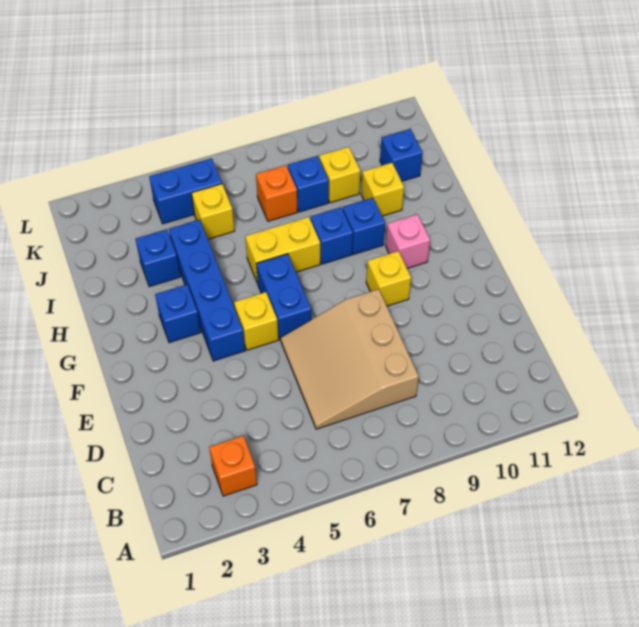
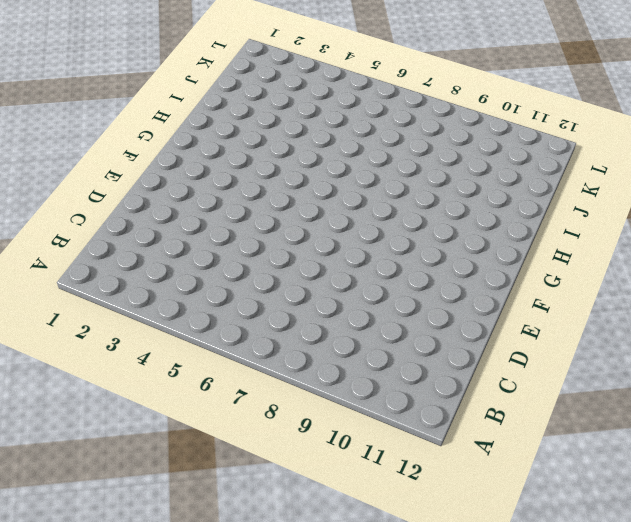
none -> orange 1x1 brick [209,436,257,496]
none -> tan 3x3 slope [281,289,419,429]
none -> blue 1x4 brick [169,219,245,361]

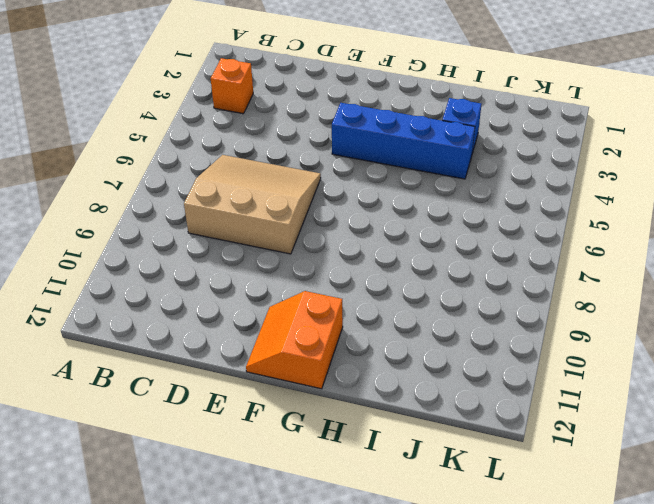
orange 2x2 slope [246,291,343,389] -> none
none -> yellow 1x1 brick [234,292,278,350]
none -> blue 1x2 brick [257,254,311,340]
none -> yellow 1x1 brick [366,251,411,306]

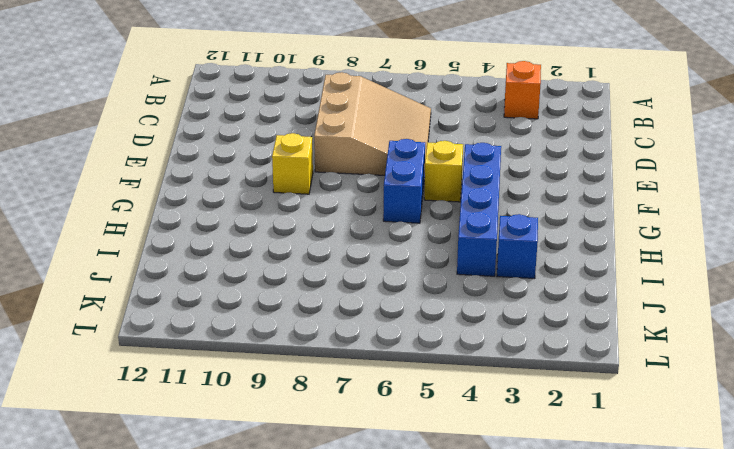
none -> blue 1x1 brick [155,284,201,343]
none -> pink 1x1 brick [386,214,430,268]
none -> yellow 1x2 brick [245,217,320,284]

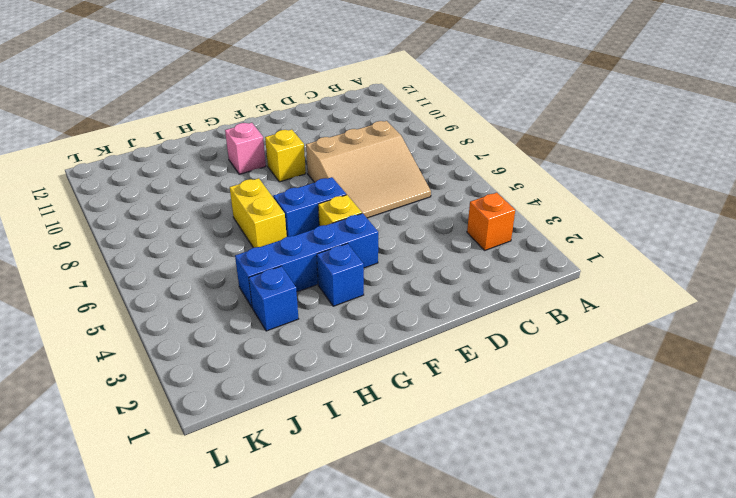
none -> blue 1x1 brick [311,207,353,264]
none -> blue 1x1 brick [343,198,385,254]
none -> yellow 1x1 brick [361,163,404,216]

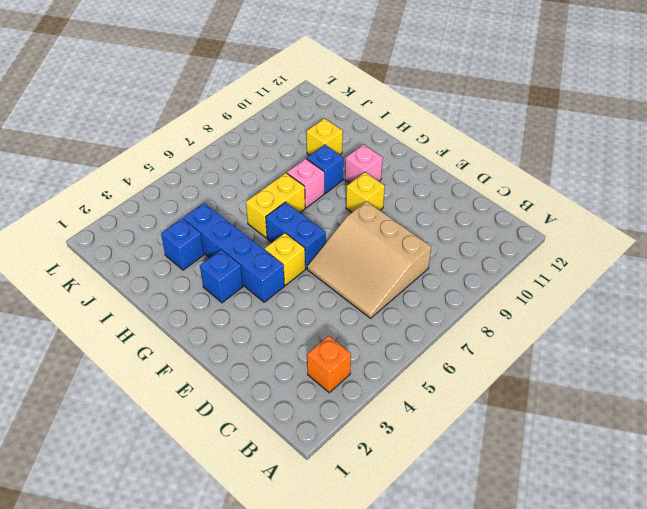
pink 1x1 brick [287,159,324,208] -> blue 1x1 brick [311,207,353,264]
none -> yellow 1x1 brick [192,184,235,239]
none -> orange 1x1 brick [256,165,297,221]
none -> blue 1x1 brick [288,156,329,212]

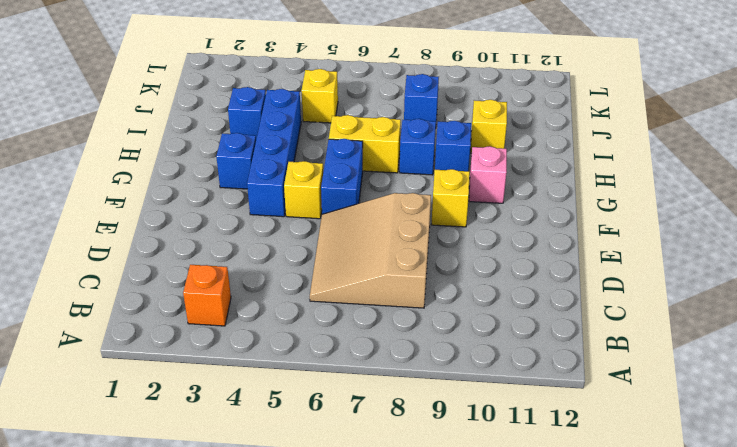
none -> orange 1x1 brick [256,165,297,221]
none -> yellow 1x1 brick [319,147,360,203]
none -> blue 1x1 brick [380,129,423,181]

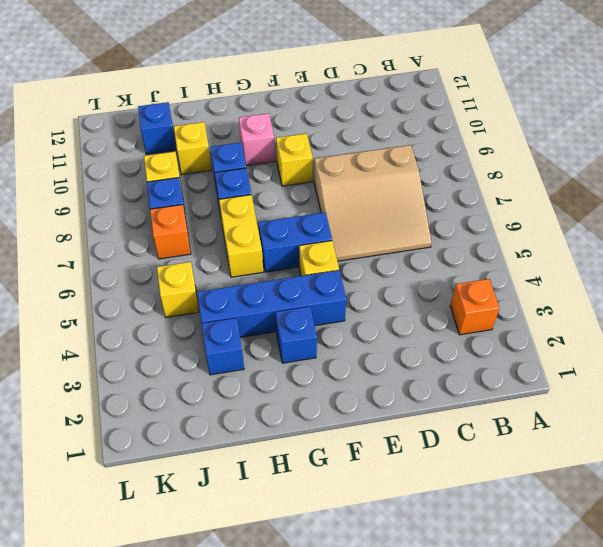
none -> blue 1x2 brick [149,158,222,224]

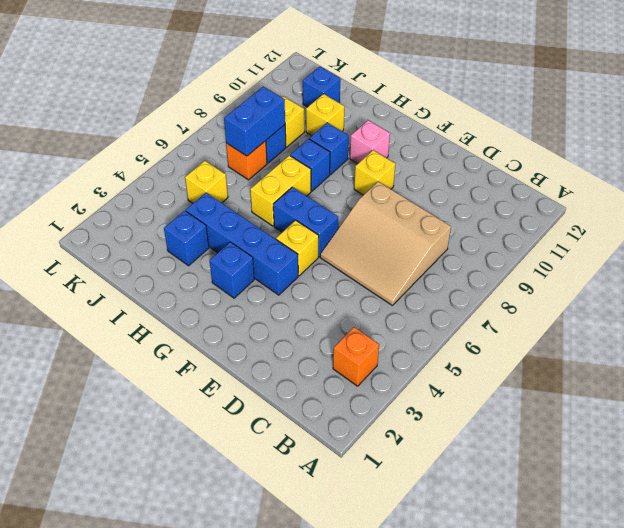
blue 1x2 brick [224,86,285,156] -> blue 1x2 brick moved to [149,158,222,224]

